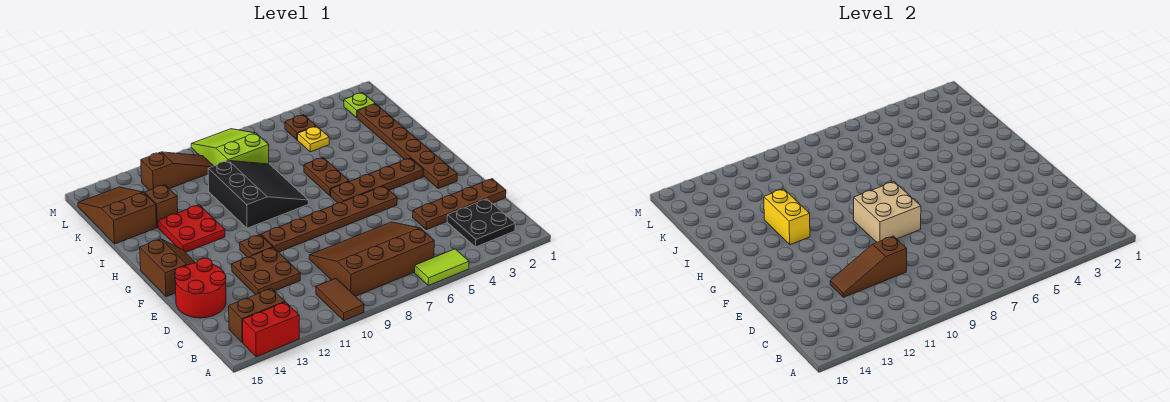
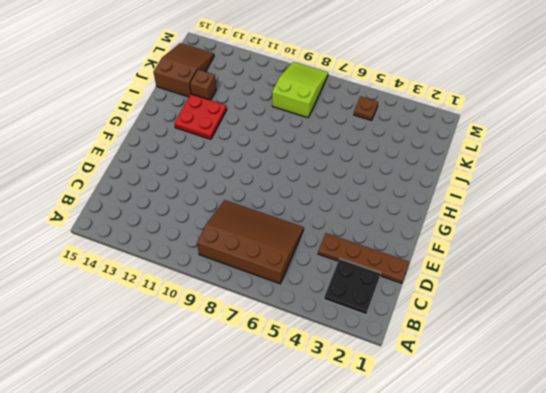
none -> lime 1x2 tile [415,249,469,286]
none -> brown 1x2 tile [316,278,364,320]
none -> red 1x2 brick [243,302,299,357]

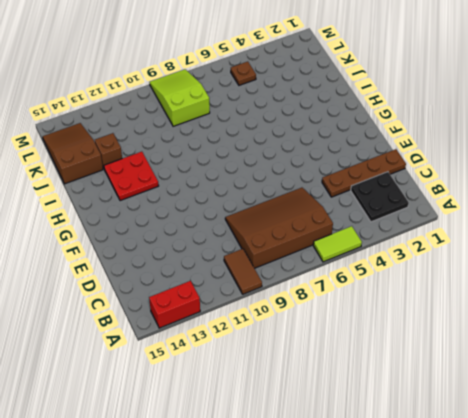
none -> brown 1x2 brick [229,288,285,343]
none -> brown 2x2 plate [232,247,300,295]
none -> red 2x2 round brick [175,258,226,318]

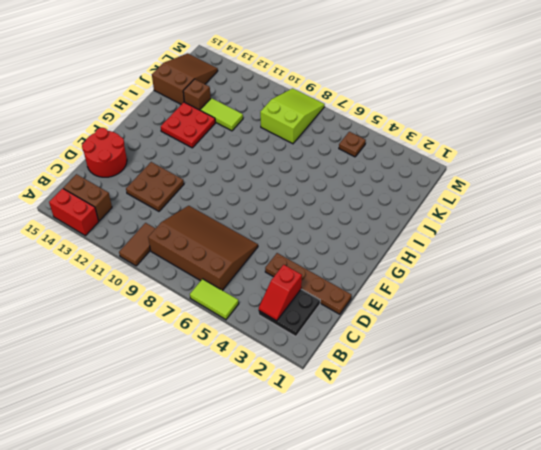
red 1x2 slope [259,265,302,321] -> none
lime 1x2 tile [200,98,243,131] -> none
none -> brown 1x6 plate [357,104,457,189]
none -> brown 1x6 plate [261,186,397,252]
none -> brown 1x1 plate [240,235,273,257]

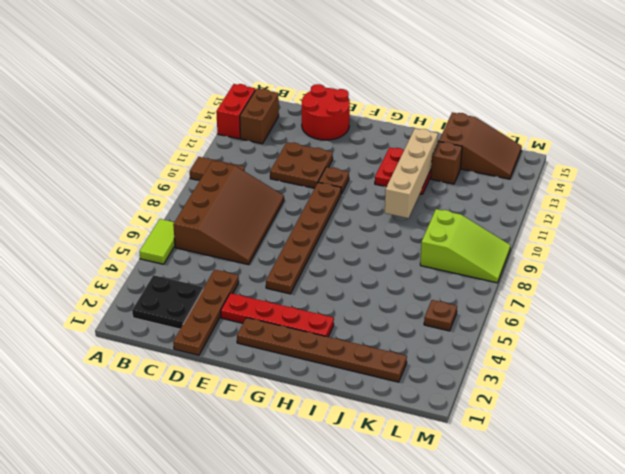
red 1x4 plate [221,293,334,337] -> brown 1x4 plate [331,158,424,203]
tan 1x4 brick [385,129,438,218] -> yellow 1x2 brick [764,189,810,245]
none -> brown 2x2 slope [140,239,195,297]
none -> brown 1x2 plate [304,158,349,196]
none -> black 3x3 slope [208,161,308,228]

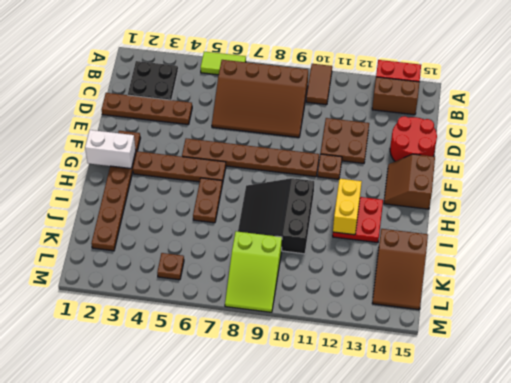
white 1x2 brick [85,130,136,169] -> none
none -> brown 1x1 brick [145,185,178,227]
none -> yellow 1x1 plate [298,126,329,152]
none -> lime 1x1 plate [344,93,375,117]

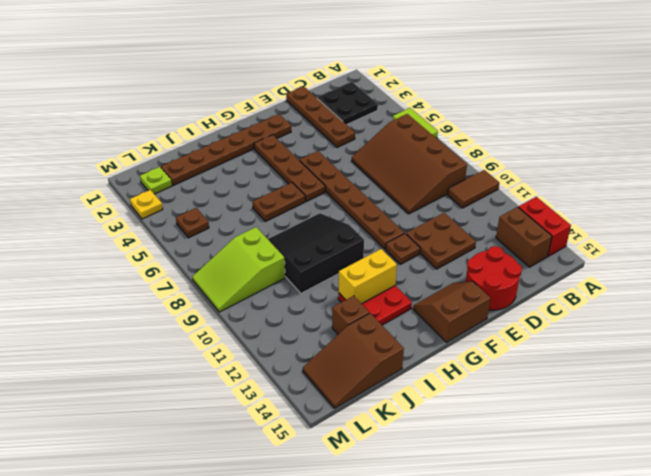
yellow 1x1 plate [130,190,163,219] -> yellow 1x1 plate moved to [298,126,329,152]
none -> brown 1x3 slope [141,152,213,190]
none -> brown 1x3 slope [830,236,907,297]
none -> tan 2x2 brick [854,182,921,242]

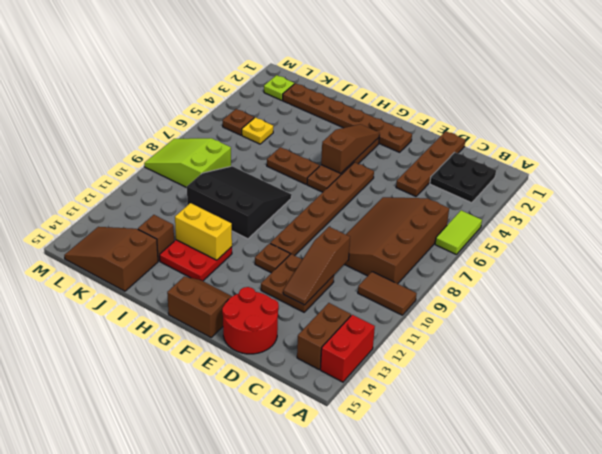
brown 1x3 slope [321,124,380,174] -> brown 1x3 slope moved to [141,152,213,190]
none -> tan 2x2 brick [854,182,921,242]

